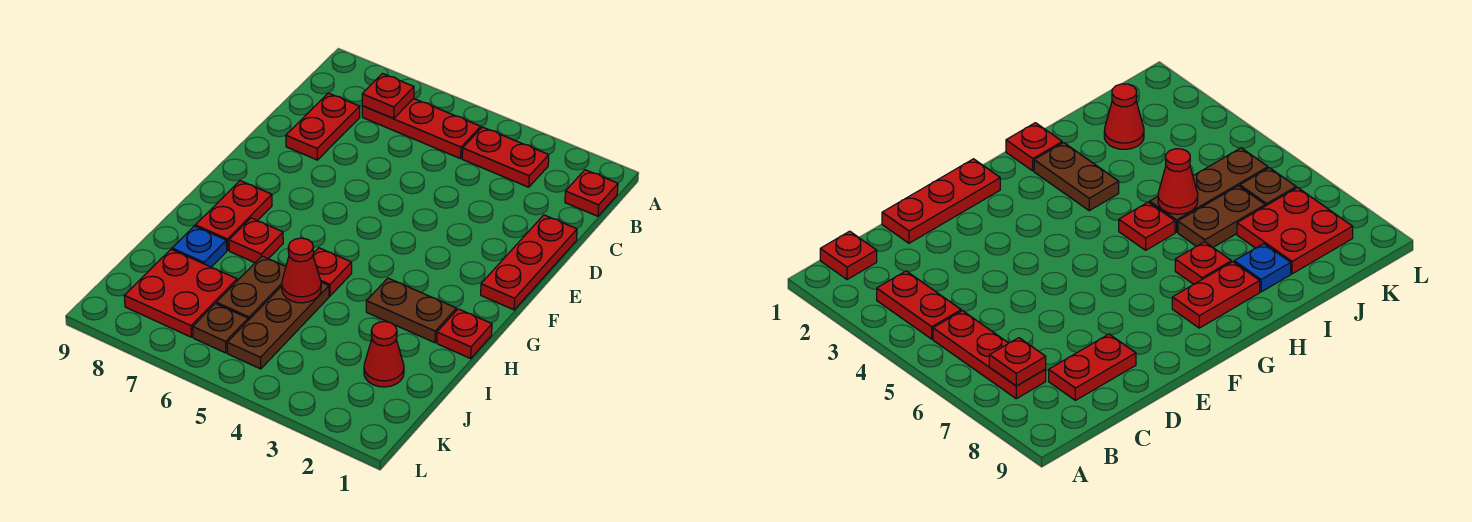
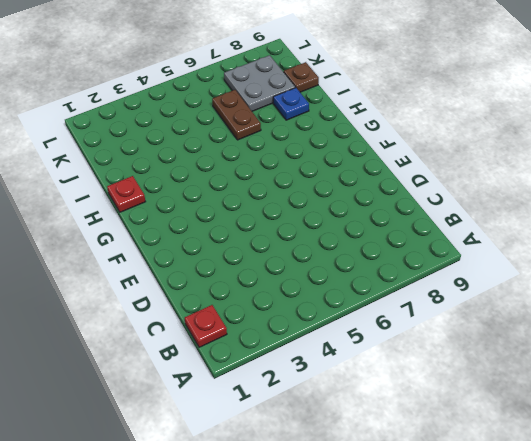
grey 2x2 plate [224,55,295,111] -> red 2x2 plate [124,249,237,337]
brown 1x1 plate [284,62,319,92] -> brown 1x1 plate moved to [193,304,248,353]
none -> red 1x2 plate [462,127,549,187]
none -> red 1x3 plate [362,99,481,159]
none -> red 1x2 plate [286,93,360,160]

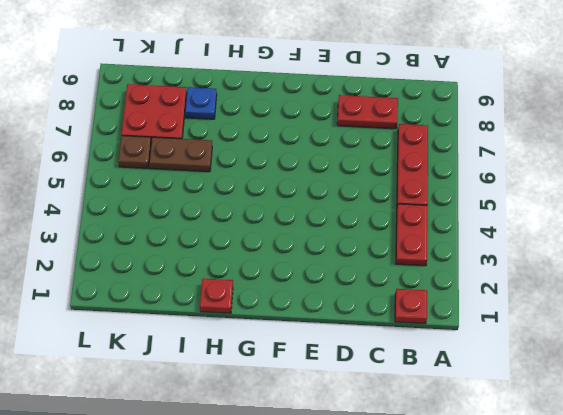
none -> red 1x3 plate [481,215,577,310]
none -> red 1x2 plate [195,181,272,250]
none -> brown 1x2 plate [366,278,456,343]

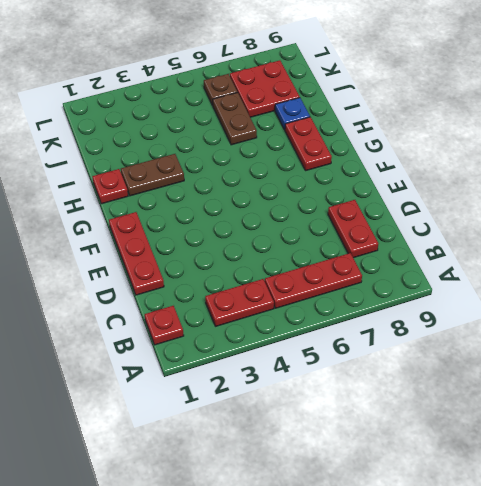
none -> red 1x1 plate [313,248,352,296]
none -> red 1x1 plate [229,218,283,263]
none -> brown 1x3 plate [227,283,329,369]

